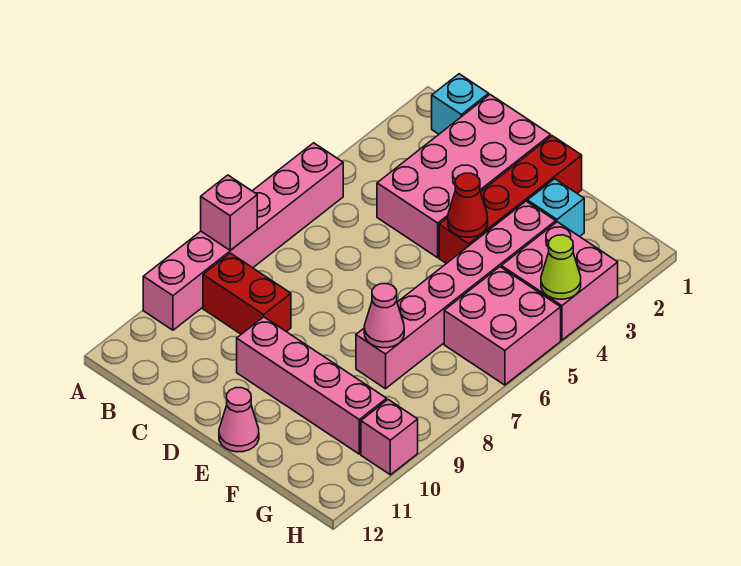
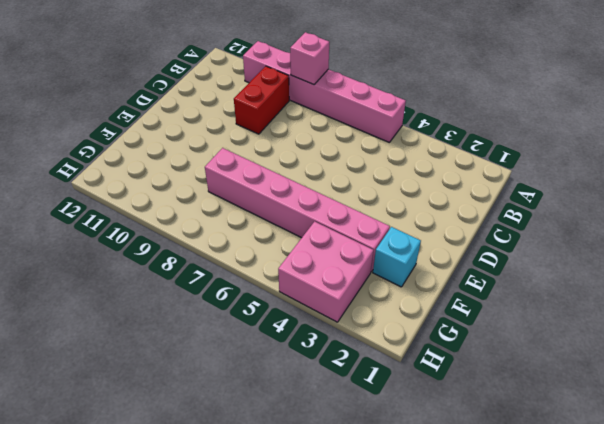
none -> cyan 1x1 brick [432,74,489,134]
none -> pink 2x4 brick [377,95,551,258]
none -> pink 1x4 brick [237,317,387,454]

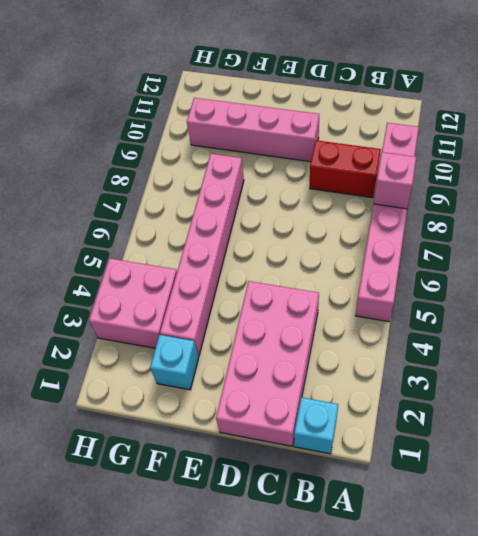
none -> red 1x4 brick [439,136,582,264]
none -> pink 1x1 cone [219,388,259,452]
none -> pink 2x2 brick [444,267,561,385]

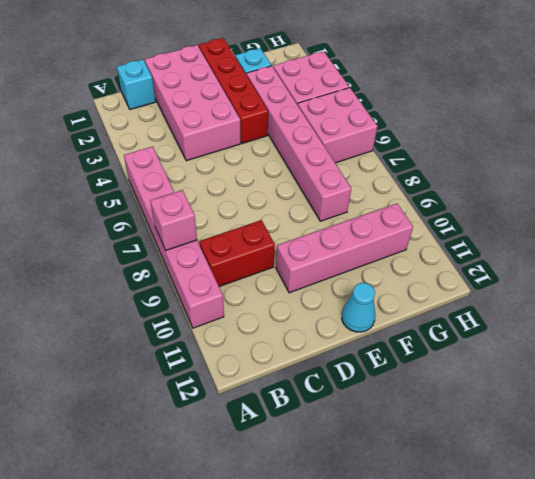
cyan 1x1 cone [342,283,375,332] -> pink 1x1 cone [219,388,259,452]
none -> pink 1x1 brick [361,400,418,475]
none -> red 1x1 cone [448,173,488,237]
none -> pink 1x1 cone [364,284,404,348]

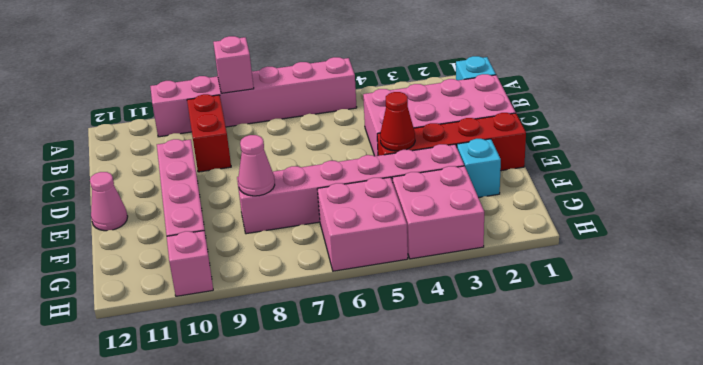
none -> lime 1x1 cone [541,235,581,299]

